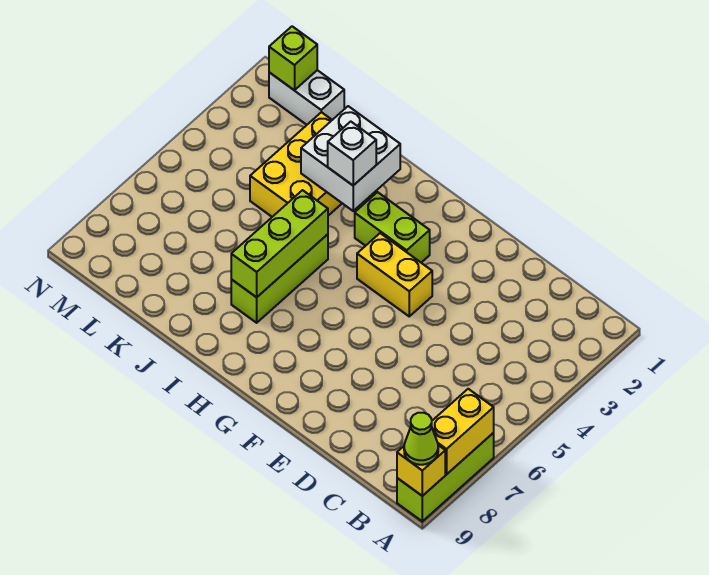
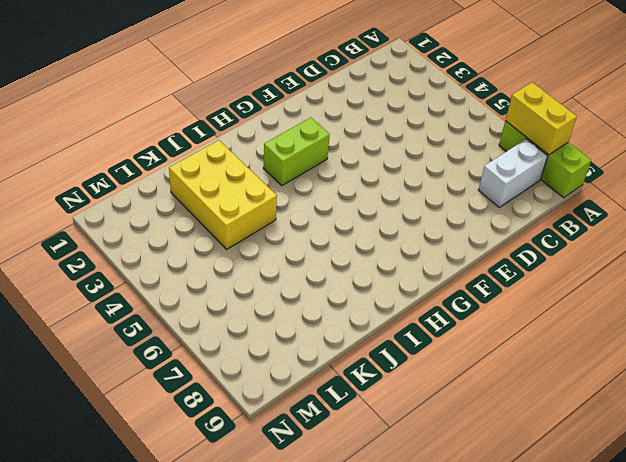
white 1x2 brick [479,139,548,207] -> white 1x2 brick moved to [269,70,344,125]
none -> yellow 1x2 brick [357,233,432,316]
none -> lime 1x3 brick [231,234,328,323]
none -> yellow 1x1 brick [397,445,445,496]

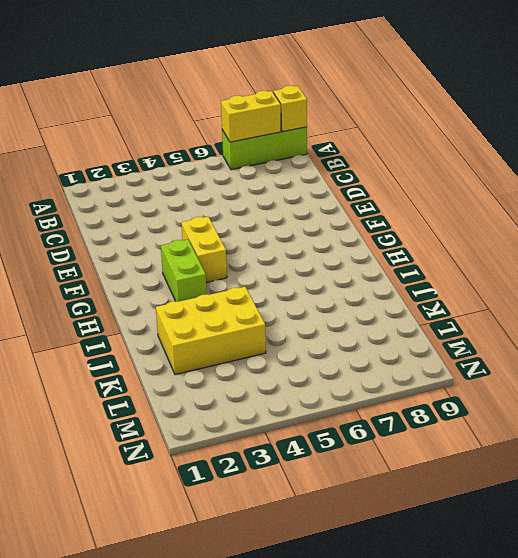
none -> lime 1x3 brick [231,234,328,323]
none -> white 1x2 brick [269,70,344,125]
none -> white 2x2 brick [301,106,400,211]

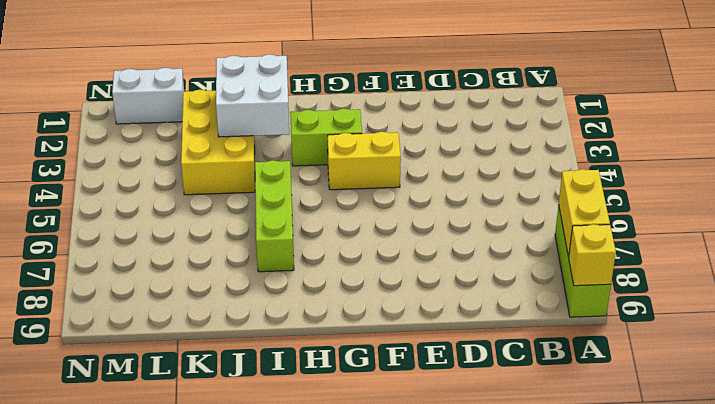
none -> lime 1x3 brick [231,190,328,297]
none -> lime 1x1 brick [269,26,317,90]
none -> lime 1x1 cone [404,413,438,465]

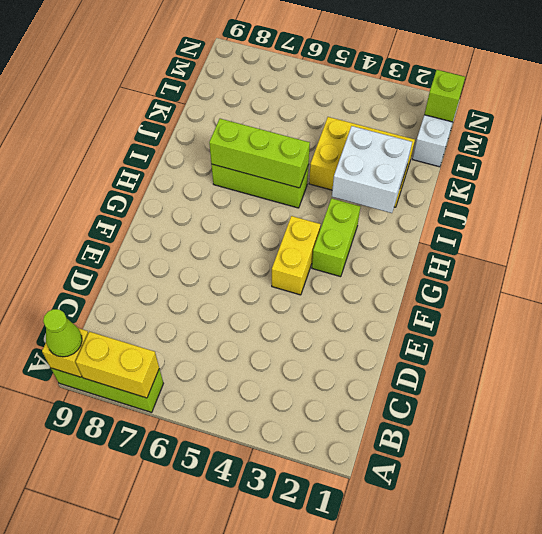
none -> white 1x1 brick [328,122,376,185]

